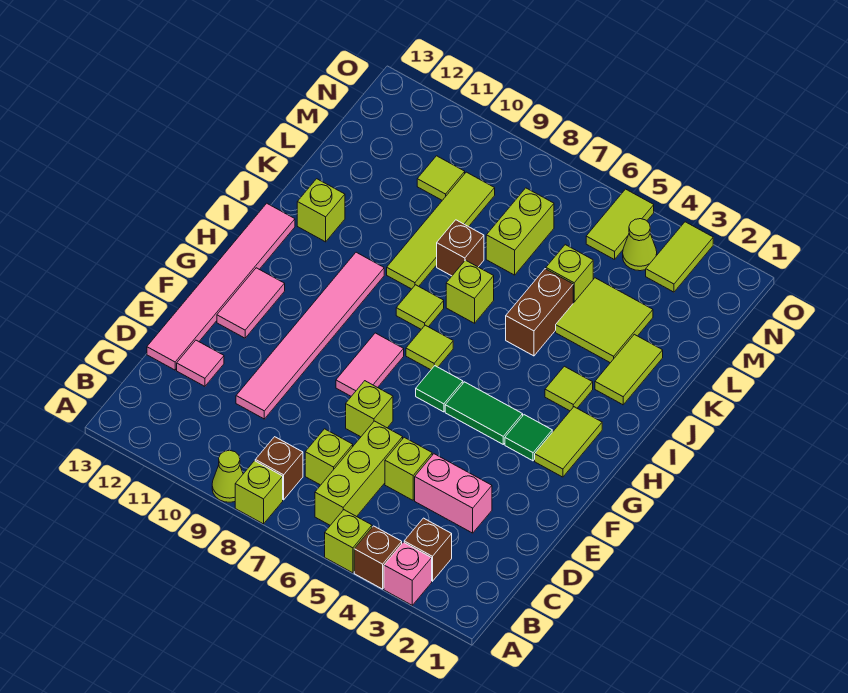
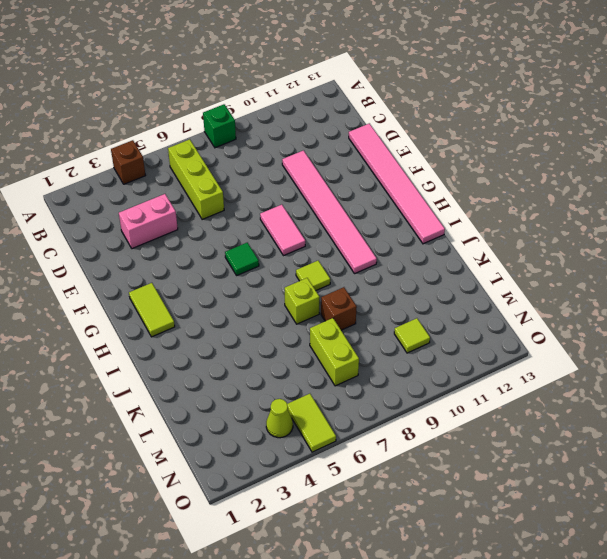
green 1x1 brick [203,104,236,148] -> lime 1x1 brick [235,461,283,524]
none -> pink 1x1 brick [384,542,432,605]
none -> lime 1x1 brick [325,510,372,573]
none -> lime 1x1 cone [212,450,243,502]
none -> brown 1x1 brick [404,518,452,581]

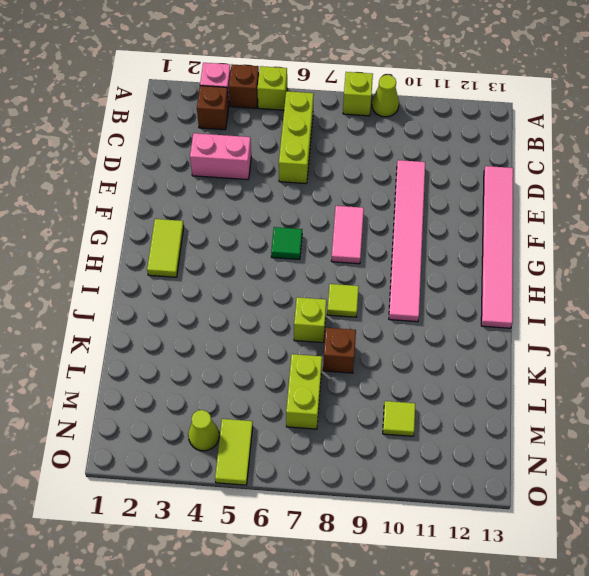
none -> brown 1x1 brick [255,437,303,500]
none -> lime 1x1 brick [305,429,353,485]
none -> lime 1x1 brick [385,437,432,500]
none -> pink 1x1 tile [177,340,224,386]

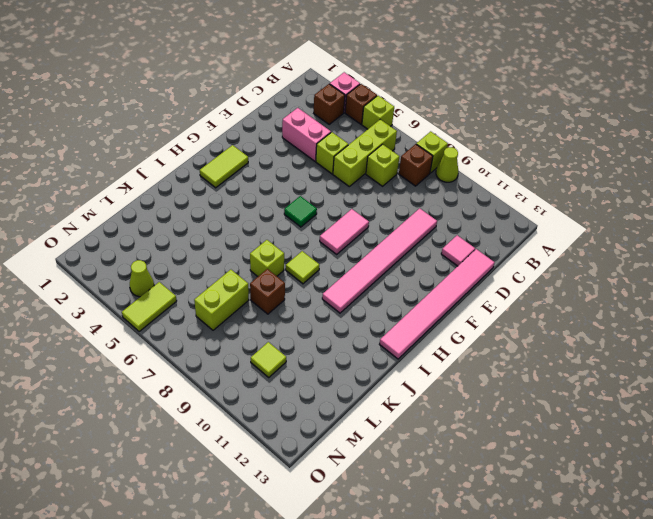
none -> lime 1x1 brick [346,381,393,437]
none -> pink 1x2 tile [217,268,285,338]
none -> green 1x1 tile [505,415,552,461]
none -> green 1x2 tile [445,382,523,444]

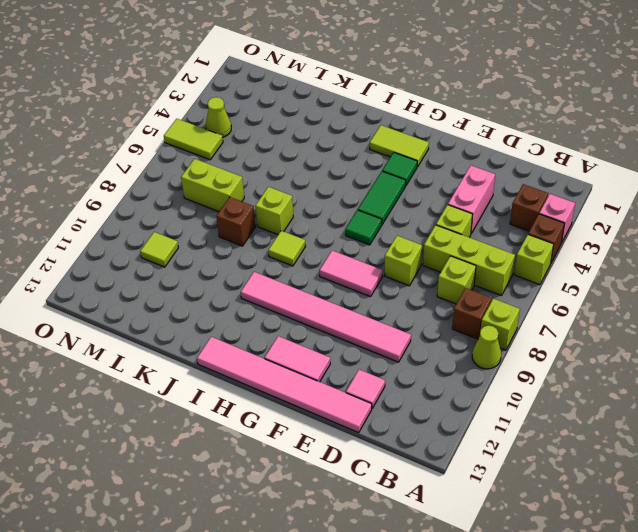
none -> lime 1x1 tile [406,325,453,370]
none -> lime 1x1 tile [545,366,593,411]
none -> lime 1x2 tile [595,334,663,405]
none -> brown 1x2 brick [506,269,573,356]

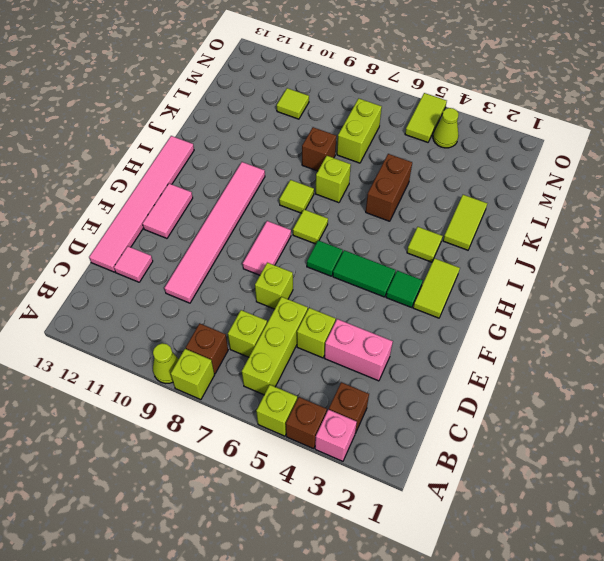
none -> lime 1x4 tile [387,172,495,289]
none -> lime 1x1 brick [297,179,345,242]
none -> lime 2x2 tile [556,278,653,363]
none -> lime 1x1 brick [546,245,593,303]

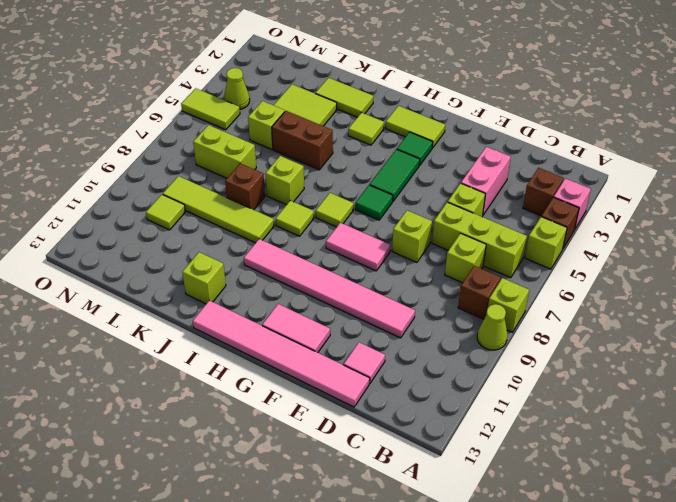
none -> lime 1x2 tile [646,222,713,292]

